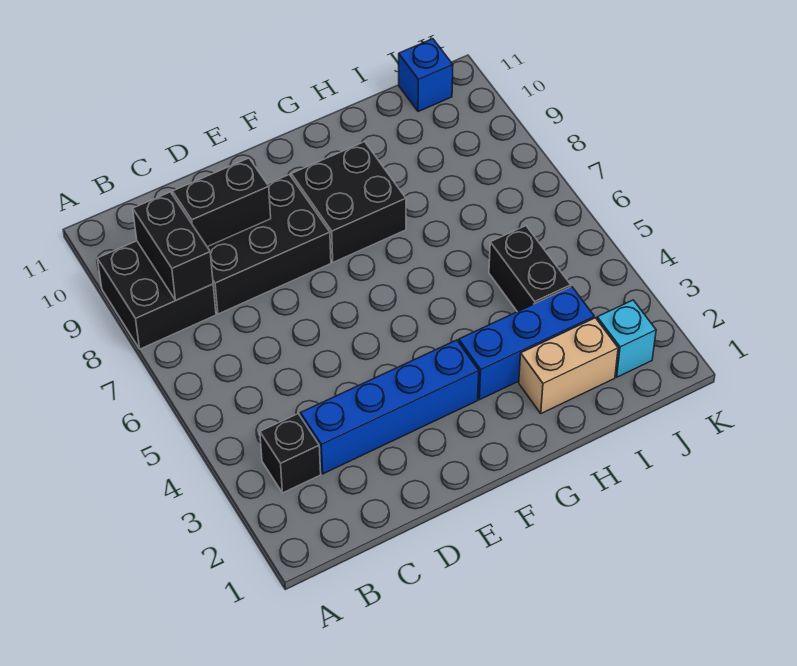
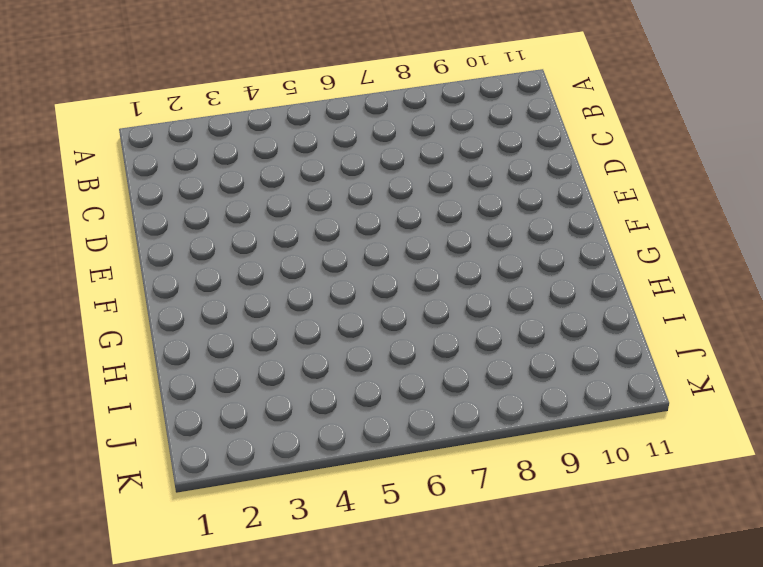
none -> black 2x2 brick [97,241,216,349]
none -> black 1x1 brick [260,414,321,493]
none -> blue 1x4 brick [300,340,479,474]

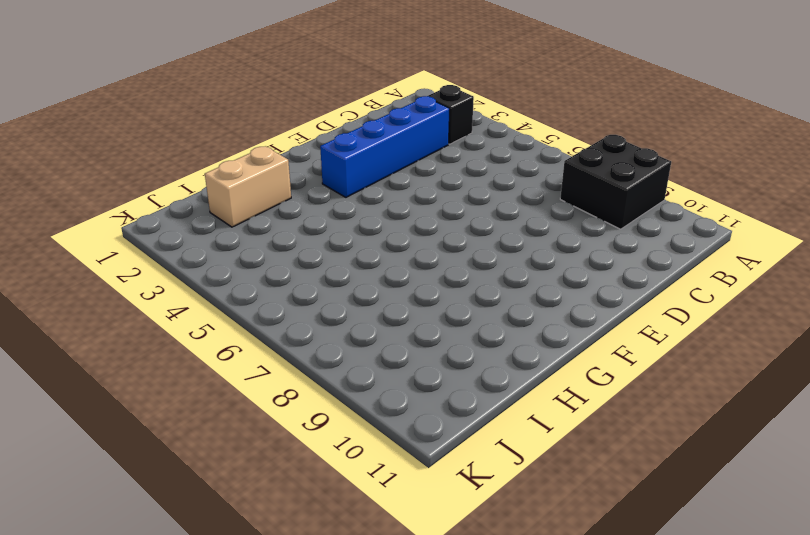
none -> black 2x3 brick [208,174,331,314]
none -> black 2x2 brick [291,142,406,262]
none -> blue 1x3 brick [459,287,594,400]

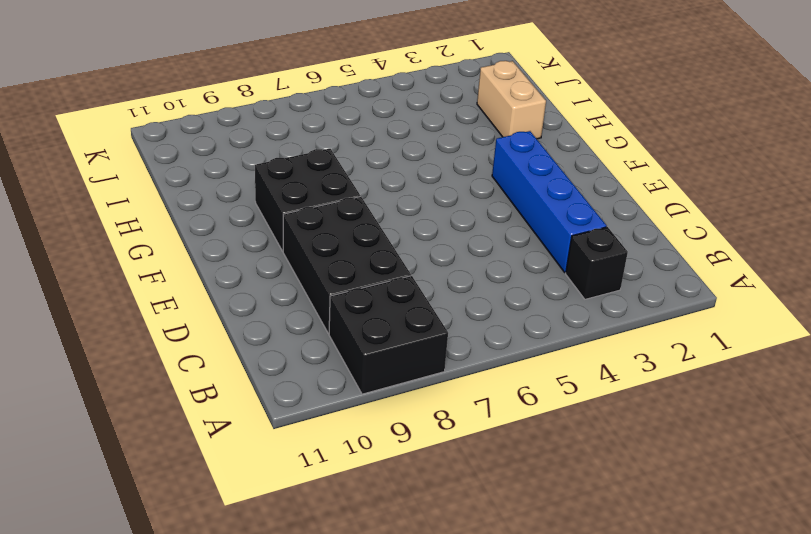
none -> blue 1x3 brick [459,287,594,400]
none -> black 1x2 brick [489,226,571,312]
none -> cyan 1x1 brick [597,300,656,377]

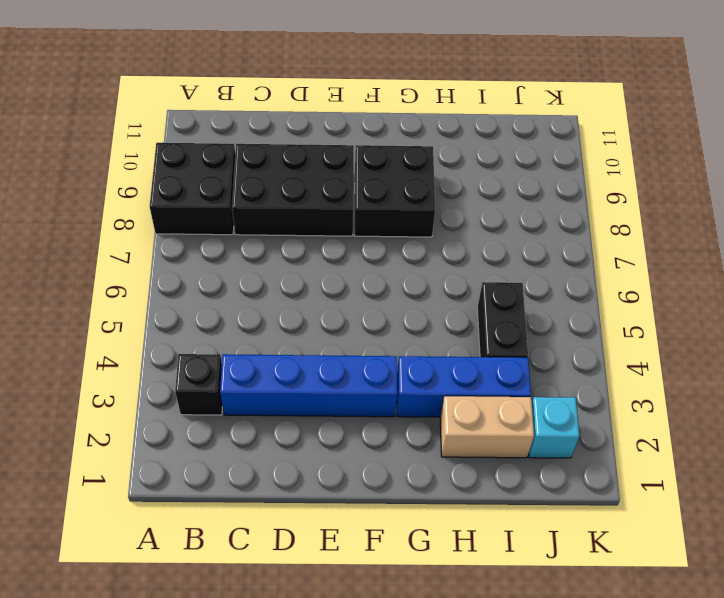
none -> blue 1x1 brick [399,39,453,112]
none -> black 1x2 brick [133,192,213,300]
none -> black 1x2 brick [173,158,271,247]

